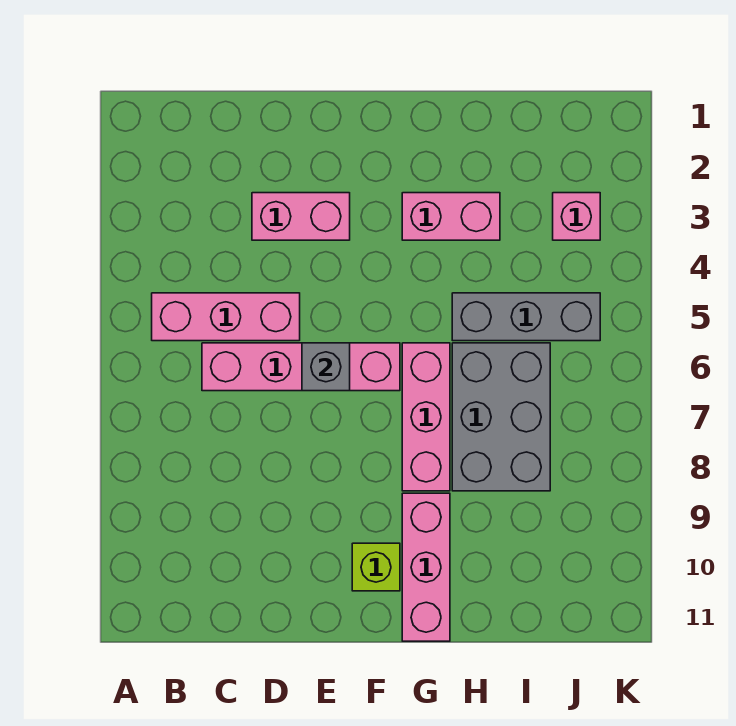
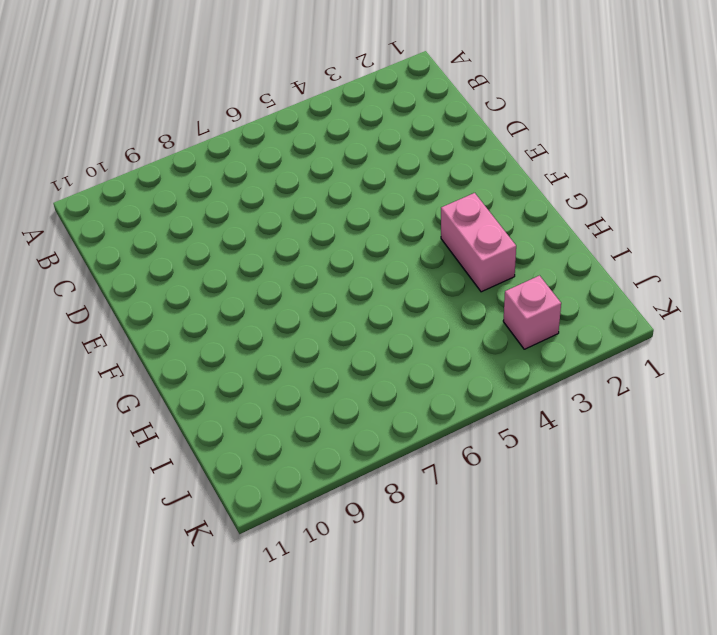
none -> pink 1x3 brick [152,293,300,341]
none -> pink 1x4 brick [202,343,400,391]

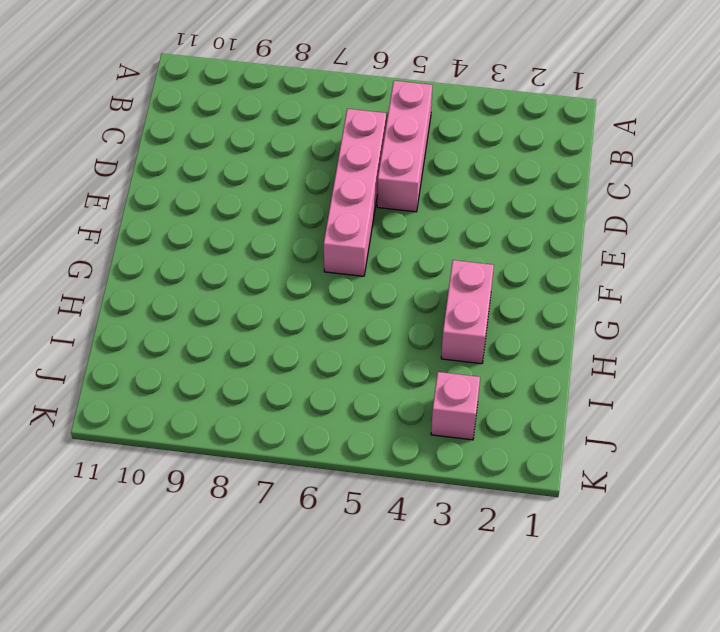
none -> pink 1x2 brick [252,193,350,240]
none -> lime 1x1 brick [352,543,400,591]

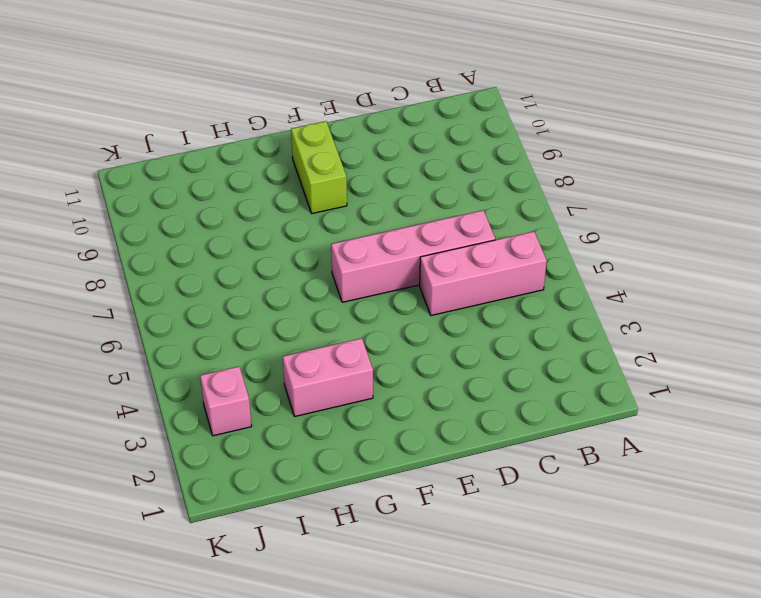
lime 1x2 brick [291,121,347,214] -> lime 1x1 brick [352,543,400,591]
none -> pink 1x2 brick [252,193,350,240]
none -> pink 1x3 brick [402,343,450,491]

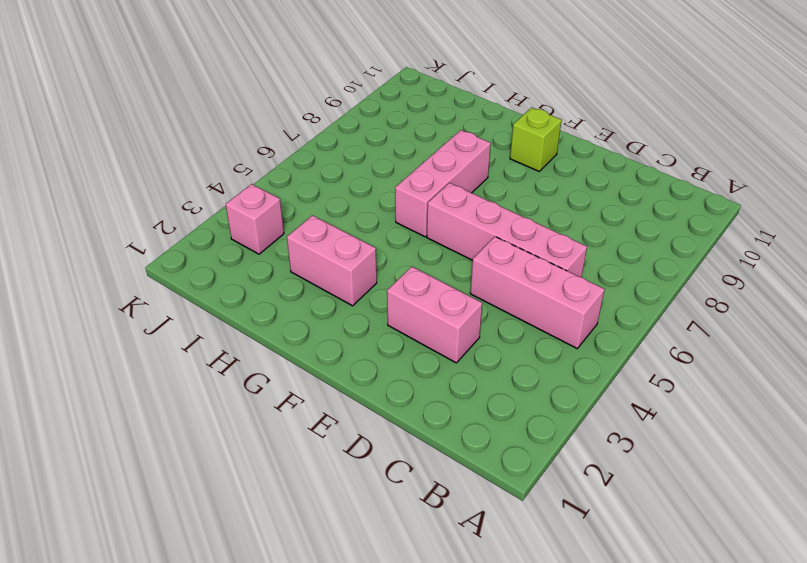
none -> pink 1x3 brick [402,493,450,641]
none -> grey 1x3 brick [452,293,600,341]

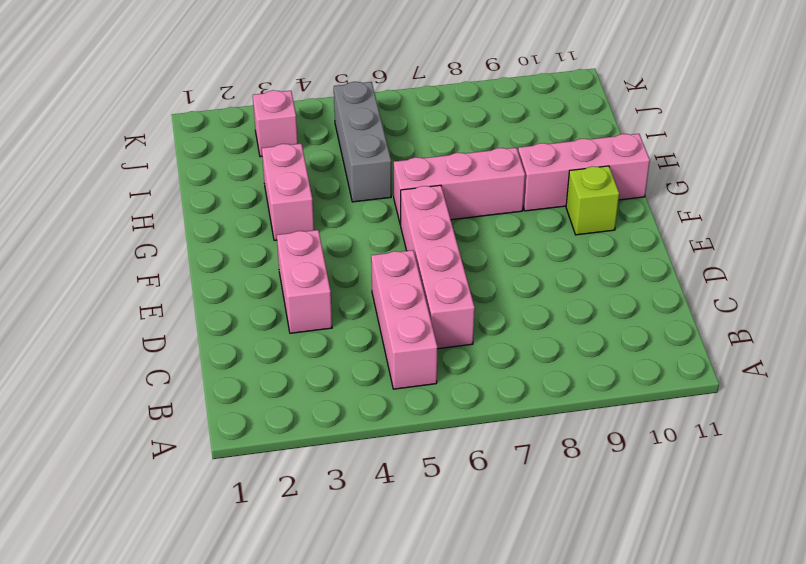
none -> grey 2x3 brick [452,343,550,491]
none -> grey 1x1 brick [302,343,350,391]

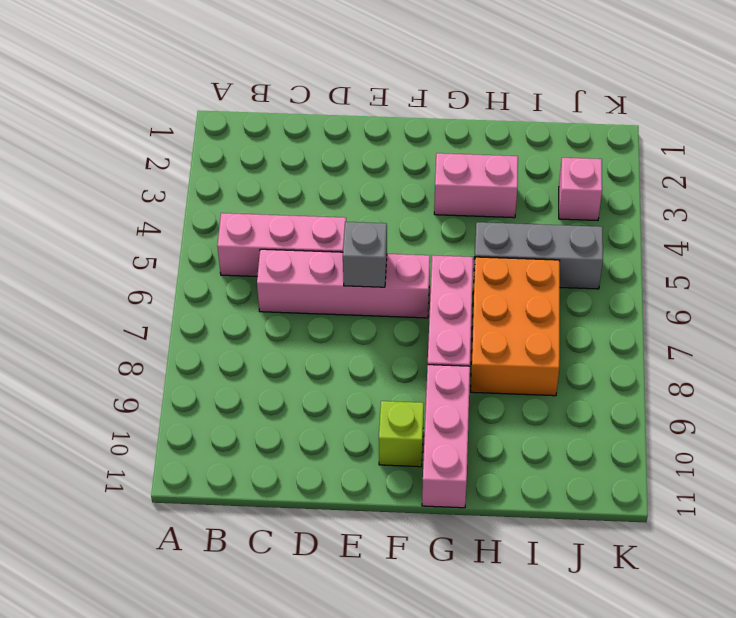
orange 2x3 brick [471,257,560,396] -> grey 2x3 brick [452,343,550,491]
none -> pink 1x2 brick [252,193,350,240]

